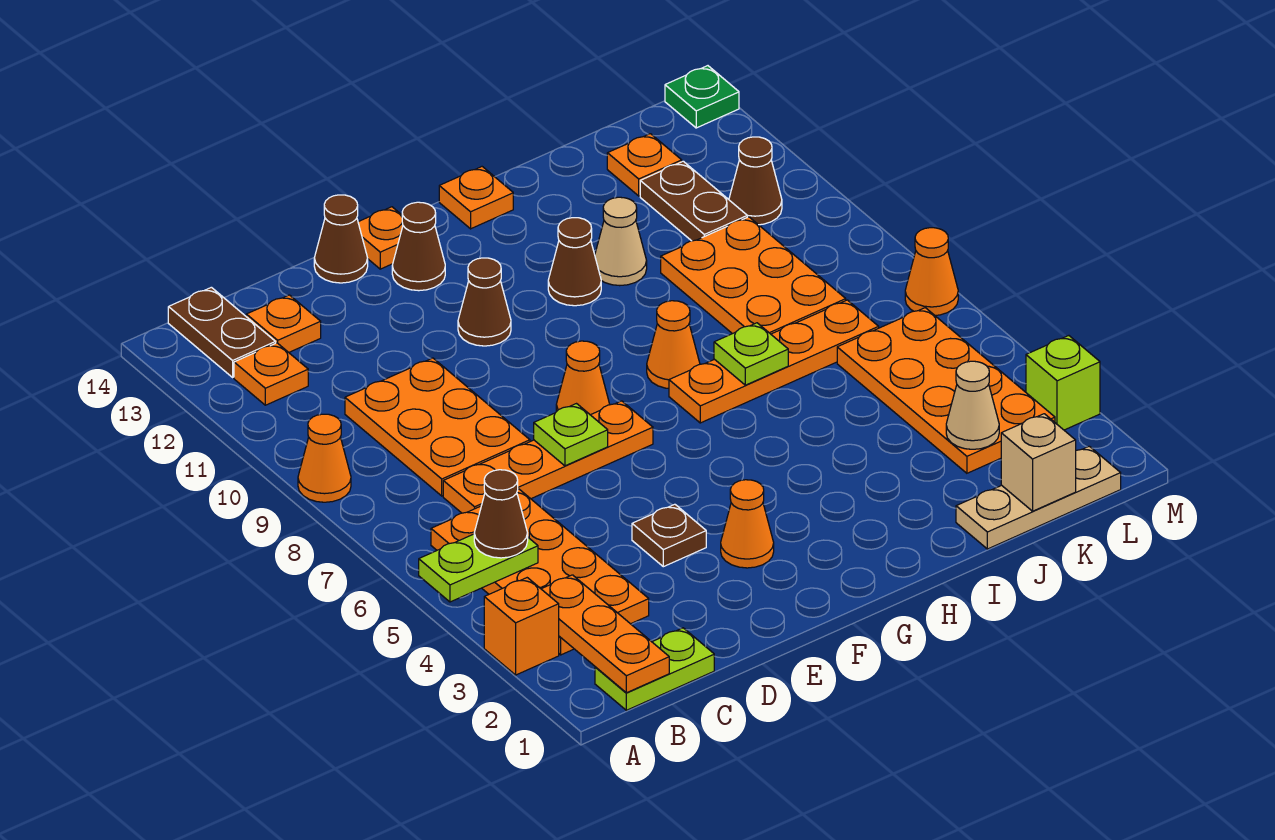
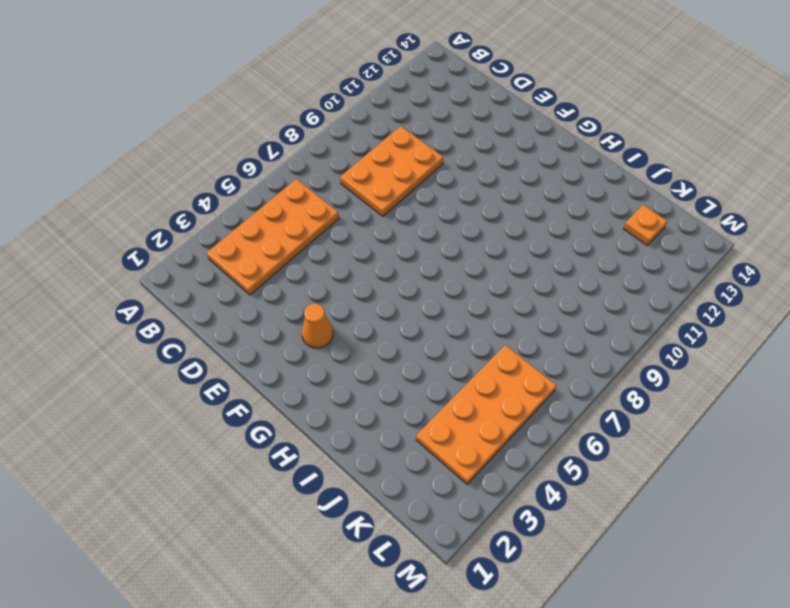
none -> orange 1x1 brick [484,578,559,675]
none -> orange 1x1 cone [298,414,351,502]
none -> lime 1x2 plate [595,628,714,710]
none -> orange 1x1 plate [234,343,308,405]

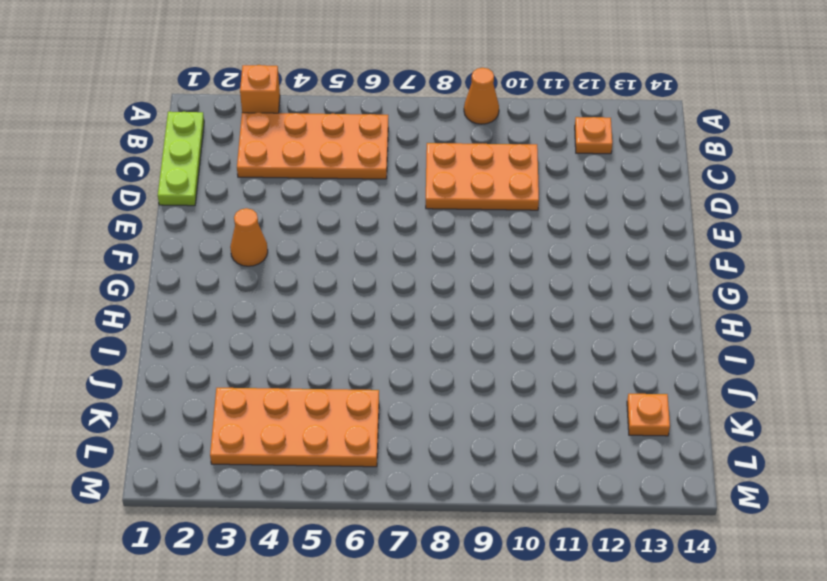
lime 1x3 plate [158,112,204,206] -> lime 1x2 plate [595,628,714,710]
none -> brown 1x2 plate [168,287,276,377]
none -> orange 1x4 plate [443,401,653,513]
none -> orange 1x1 plate [246,295,321,352]
none -> brown 1x1 plate [632,504,706,567]

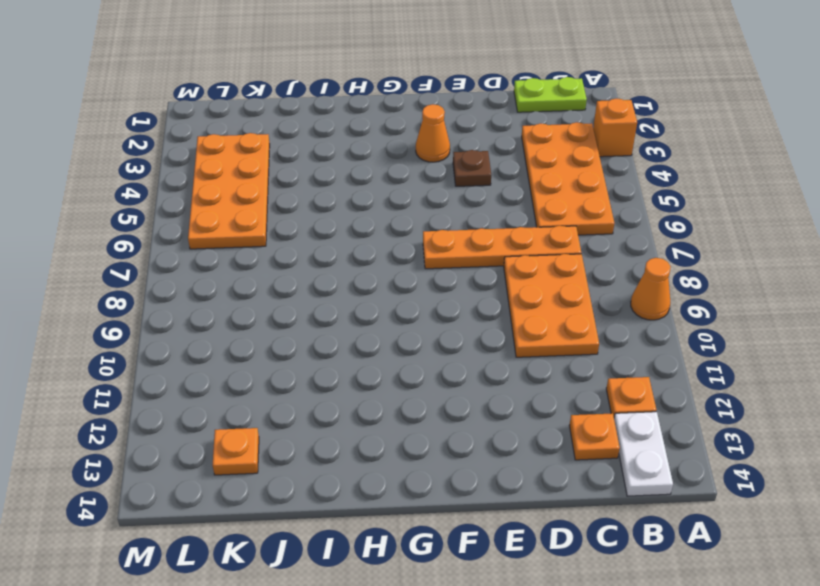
white 1x2 plate [614,412,673,496] -> brown 1x2 plate [168,287,276,377]
none -> brown 1x1 cone [314,195,368,283]
none -> orange 1x1 cone [556,341,610,415]
none -> brown 1x1 cone [458,258,511,346]
none -> brown 1x1 cone [392,202,445,291]

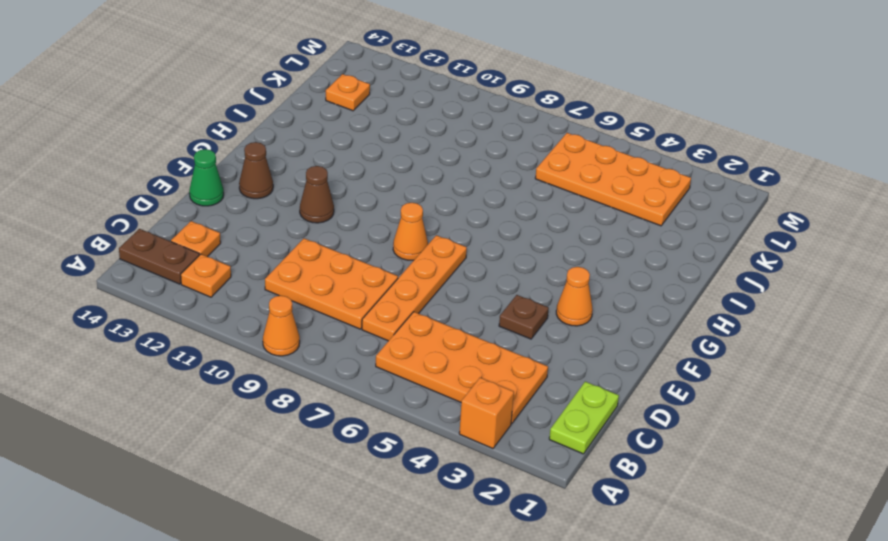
green 1x1 cone [189,149,224,206] -> brown 1x1 cone [314,195,368,283]
none -> orange 1x1 plate [358,207,403,269]
none -> orange 1x4 plate [669,300,879,423]
none -> orange 1x1 cone [647,301,700,388]
none -> brown 1x1 cone [548,218,601,306]

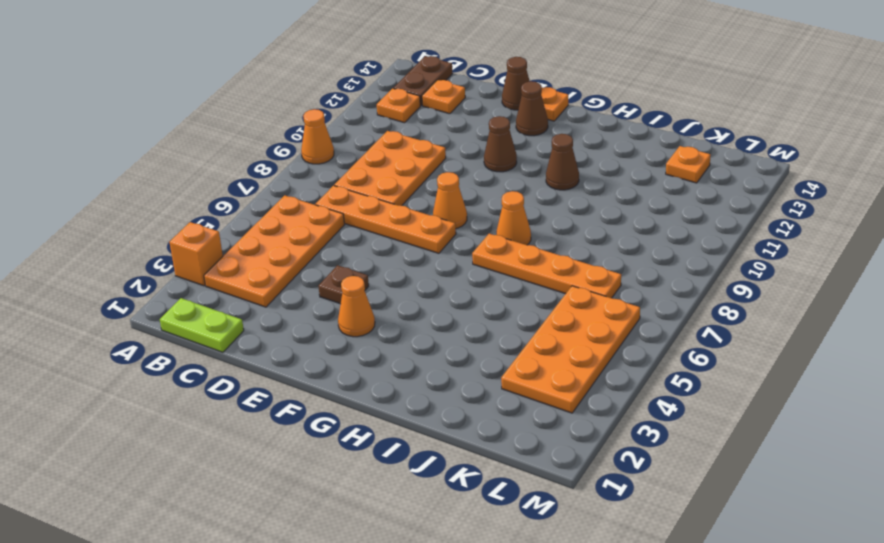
none -> orange 1x1 plate [439,167,513,229]
none -> tan 1x1 cone [595,197,647,286]
none -> tan 1x3 plate [956,446,1121,549]
none -> orange 2x3 plate [661,217,846,334]

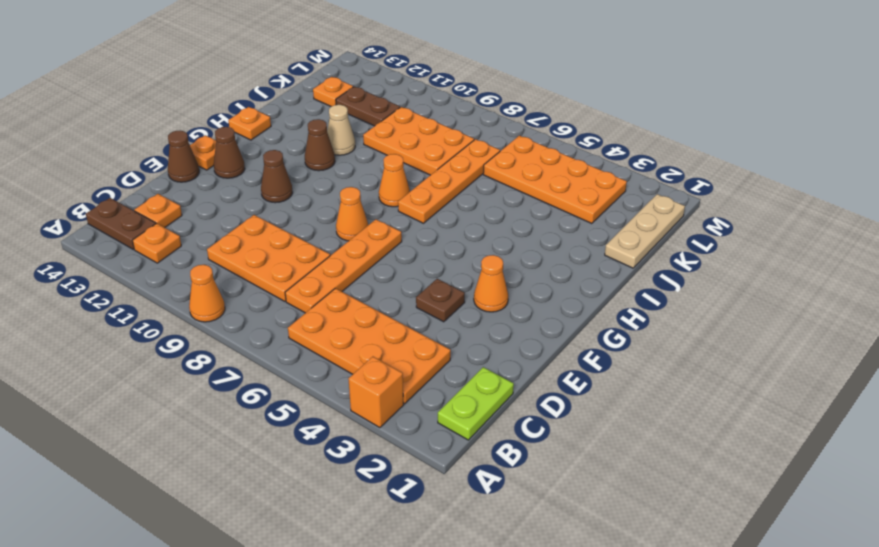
none -> brown 1x1 cone [729,137,782,225]
none -> lime 1x1 brick [1026,336,1100,430]
none -> orange 1x1 cone [905,228,958,315]
none -> green 1x1 plate [665,66,739,128]

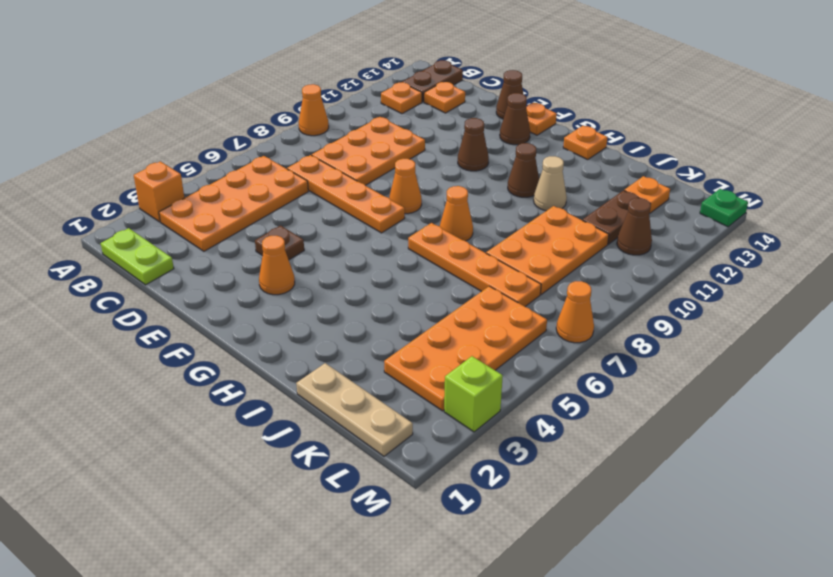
none -> lime 1x2 plate [419,534,538,602]
none -> orange 1x3 plate [542,575,669,693]
none -> lime 1x1 plate [534,404,608,466]
none -> lime 1x1 plate [714,323,788,385]

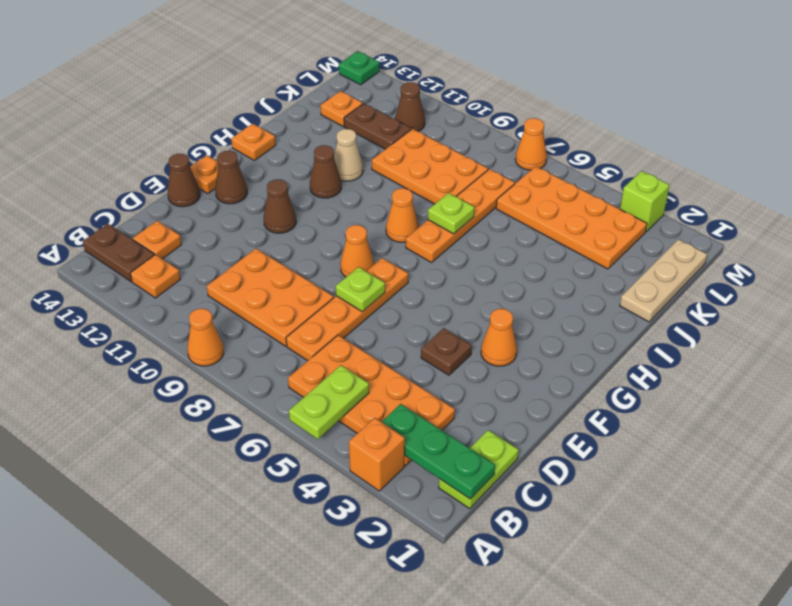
green 1x3 plate [382,404,495,499] -> orange 1x3 plate [542,575,669,693]
none -> tan 1x1 brick [1001,414,1076,511]
none -> tan 1x1 cone [946,361,999,449]
none -> brown 1x1 cone [474,470,528,558]

